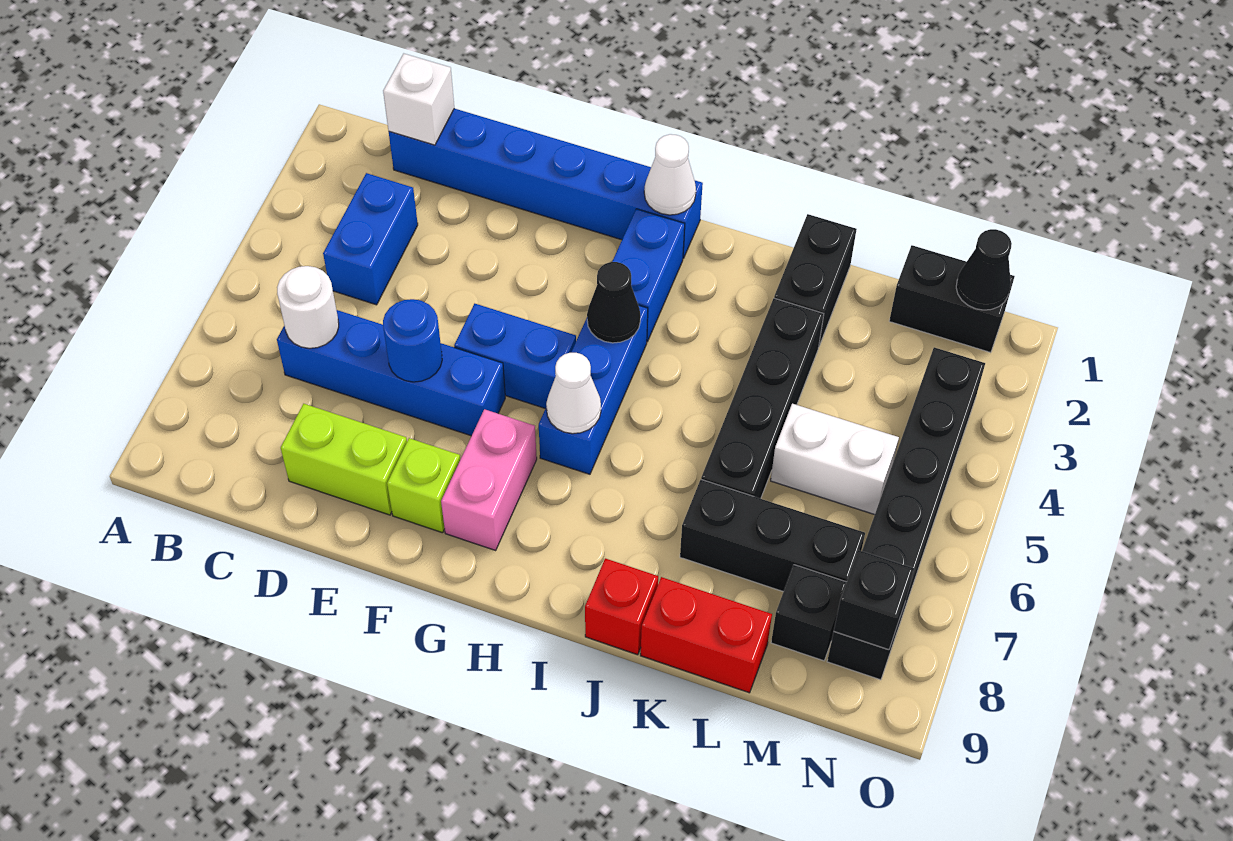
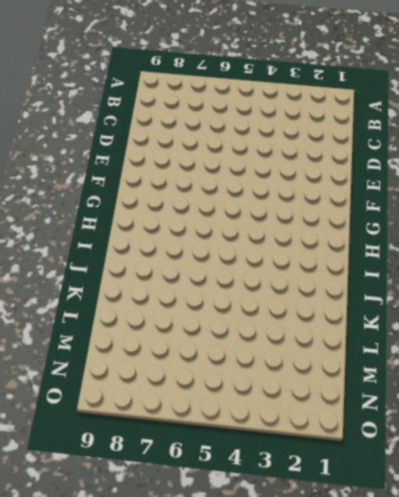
none -> blue 1x6 brick [389,108,703,258]
none -> blue 1x2 brick [323,173,418,305]
none -> blue 1x4 brick [277,310,505,436]

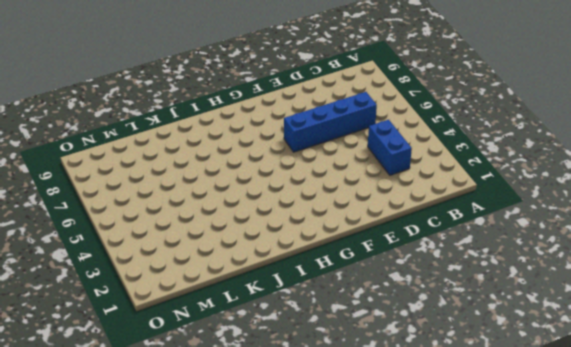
none -> blue 1x6 brick [389,108,703,258]
none -> lime 1x2 brick [281,404,407,515]
none -> blue 1x2 brick [454,304,576,409]

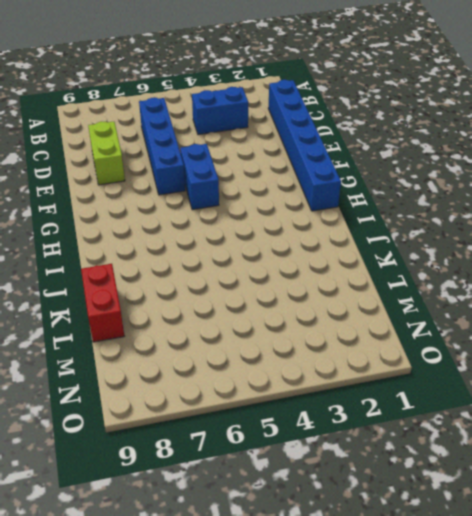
none -> lime 1x1 brick [387,438,460,533]
none -> pink 1x2 brick [441,409,537,550]
none -> blue 1x2 brick [612,209,685,342]

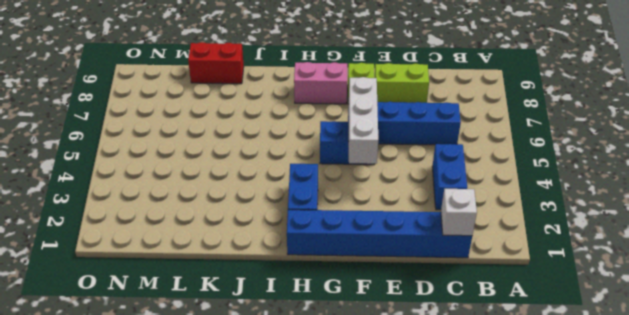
white 1x3 brick [349,77,378,164] -> none
pink 1x2 brick [294,62,347,104] -> pink 1x2 brick turned to [441,409,537,550]
none -> blue 1x3 brick [539,305,648,474]
none -> red 1x1 brick [585,558,658,655]
none -> black 1x2 brick [774,214,857,346]

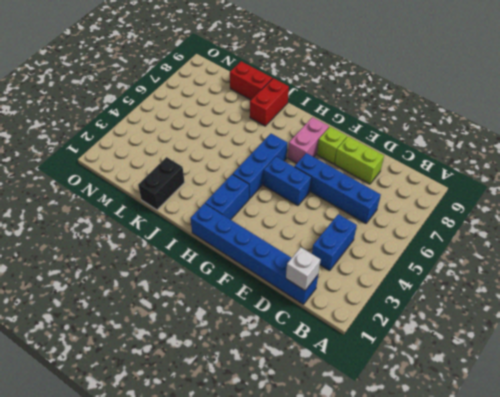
red 1x2 brick [250,78,289,126] -> red 1x1 brick [585,558,658,655]
none -> black 1x4 brick [701,298,824,499]
none -> black 1x3 brick [680,480,865,592]
none -> white 1x2 brick [771,404,899,515]

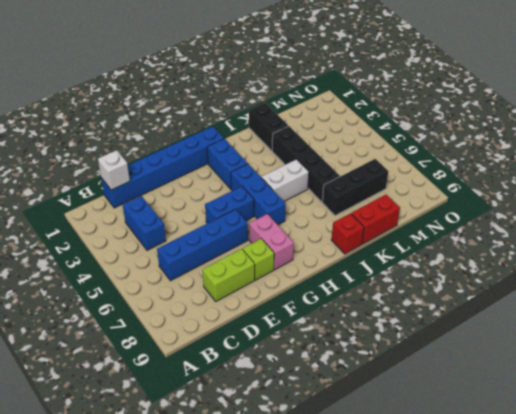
white 1x2 brick [261,159,309,201] -> white 1x2 brick moved to [771,404,899,515]
none -> black 1x2 brick [889,245,1015,353]
none -> black 1x1 brick [771,565,846,661]
none -> black 1x6 brick [827,347,985,680]

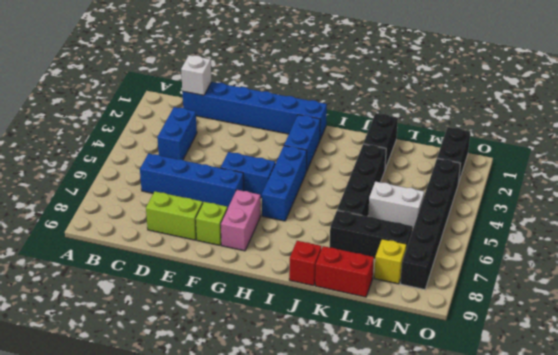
yellow 1x1 brick [374,239,407,284] -> black 1x1 brick [771,565,846,661]
black 1x2 brick [437,127,470,183] -> black 1x2 brick turned to [889,245,1015,353]
none -> white 1x1 round brick [277,266,339,348]
none -> blue 1x1 round brick [383,299,442,382]
none -> white 1x1 cone [644,134,696,215]

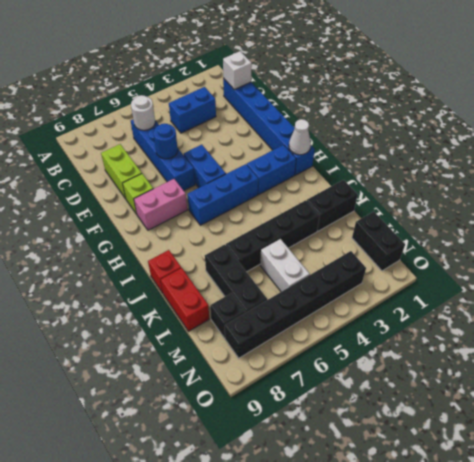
none -> black 1x1 cone [587,262,640,343]
none -> white 1x1 cone [546,353,601,434]
none -> black 1x1 cone [956,229,1012,310]

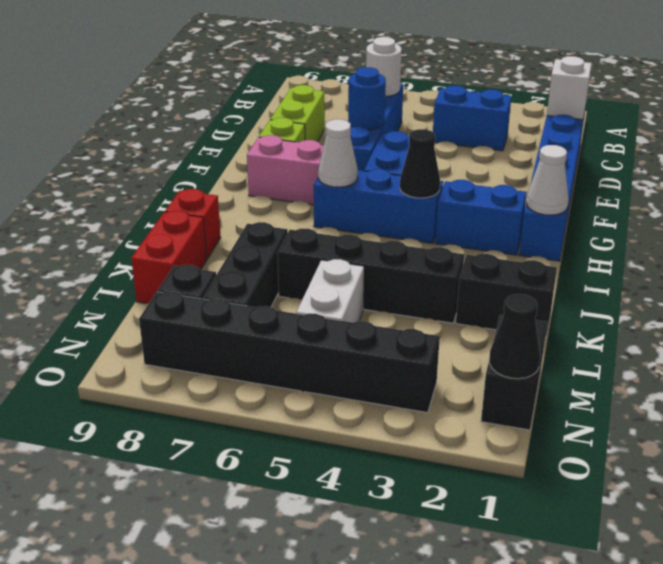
none -> black 1x1 brick [834,550,914,650]

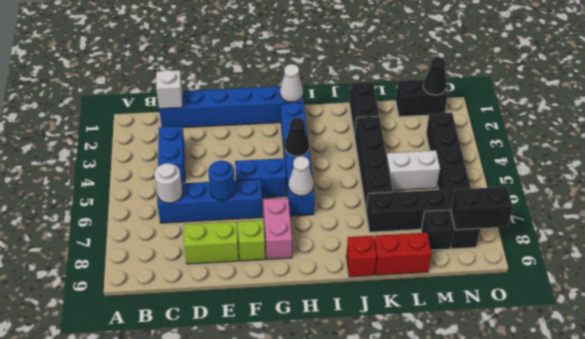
black 1x2 brick [451,187,513,230] -> black 1x1 brick [834,550,914,650]

